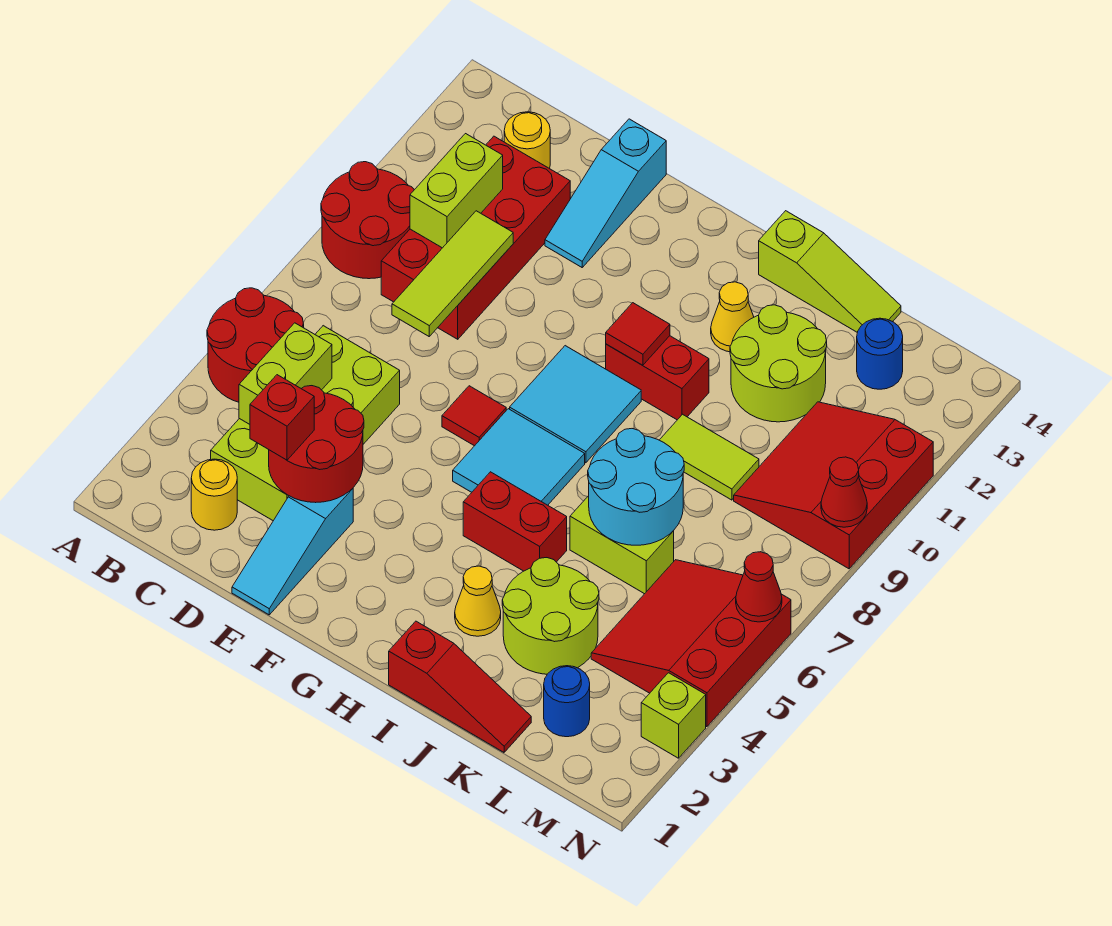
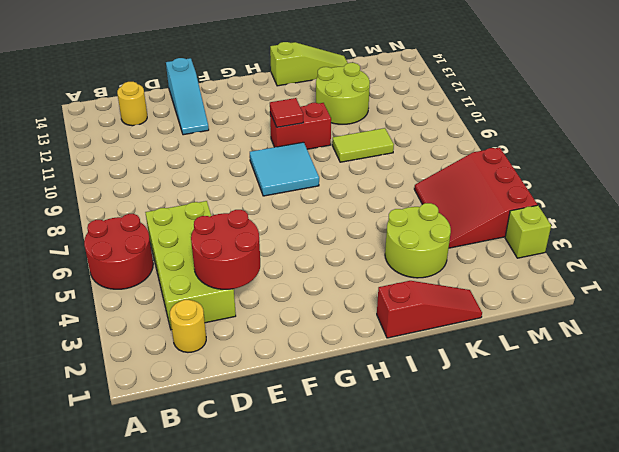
none -> red 2x2 round brick [321,162,414,279]
none -> red 2x4 brick [381,136,571,339]
none -> cyan 1x3 slope [232,488,353,615]
none -> red 1x1 tile [442,386,506,446]

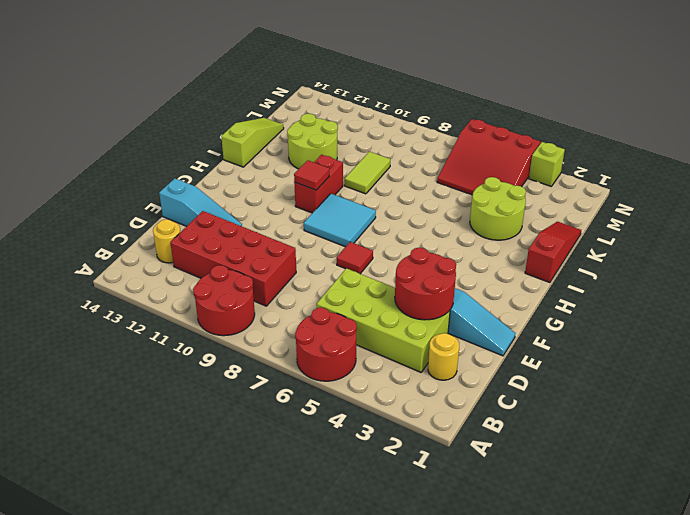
none -> cyan 2x2 tile [453,409,585,505]
none -> red 1x2 brick [463,472,567,571]
none -> yellow 1x1 cone [455,566,501,636]
none -> yellow 1x1 cone [711,282,754,352]

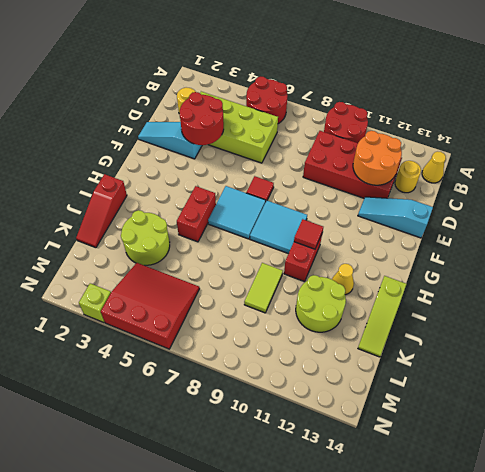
yellow 1x1 cone [422,151,446,183] -> yellow 1x1 cone moved to [455,566,501,636]
orange 2x2 round brick [353,131,402,185] -> lime 1x2 brick [410,134,503,248]
none -> lime 1x2 brick [570,496,674,594]
none -> blue 1x1 round brick [544,666,590,737]
none -> red 3x3 slope [734,402,933,569]
none -> blue 1x1 round brick [857,318,903,389]

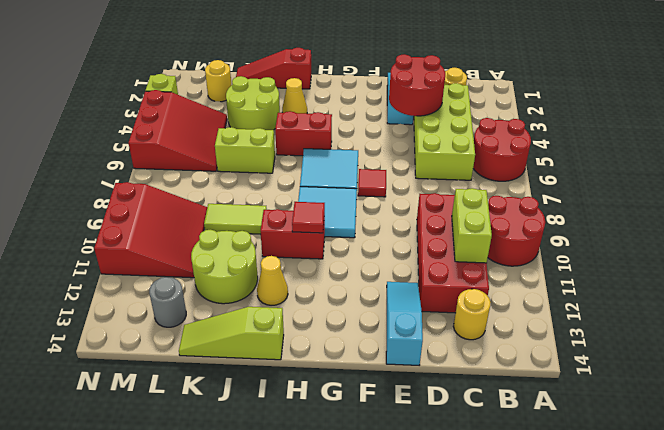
yellow 1x1 round brick [205,60,232,102] -> blue 1x1 round brick [544,666,590,737]
grey 1x1 round brick [149,277,186,327] -> blue 1x1 round brick [857,318,903,389]
none -> lime 1x2 brick [239,323,332,424]
none -> lime 1x3 tile [392,211,513,336]
none -> cyan 2x2 round brick [588,429,684,545]
none -> red 1x1 cone [736,552,782,622]

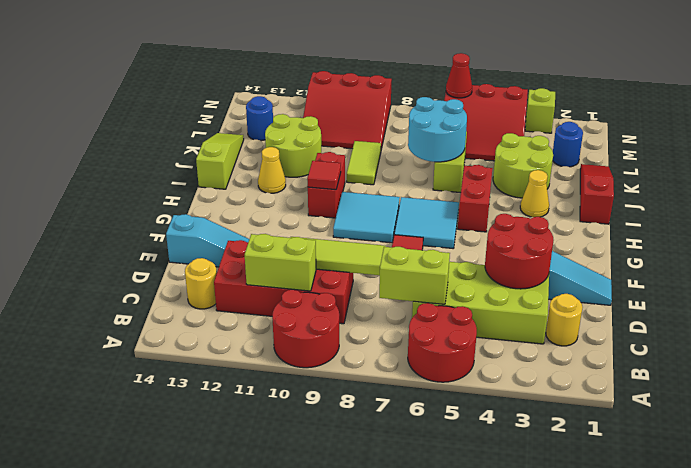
lime 1x2 brick [379,247,450,304] -> lime 1x2 brick moved to [239,323,332,424]
none -> red 1x1 cone [821,457,867,527]
none -> red 1x1 brick [250,375,314,460]

